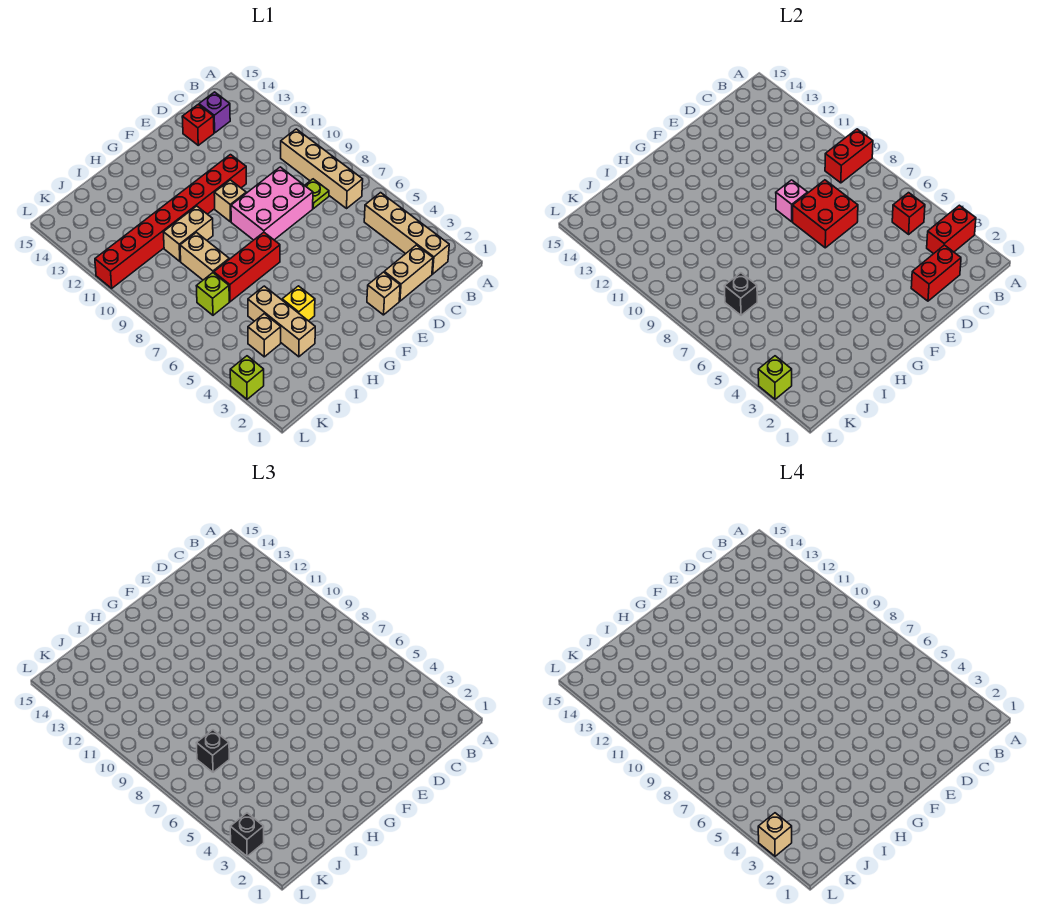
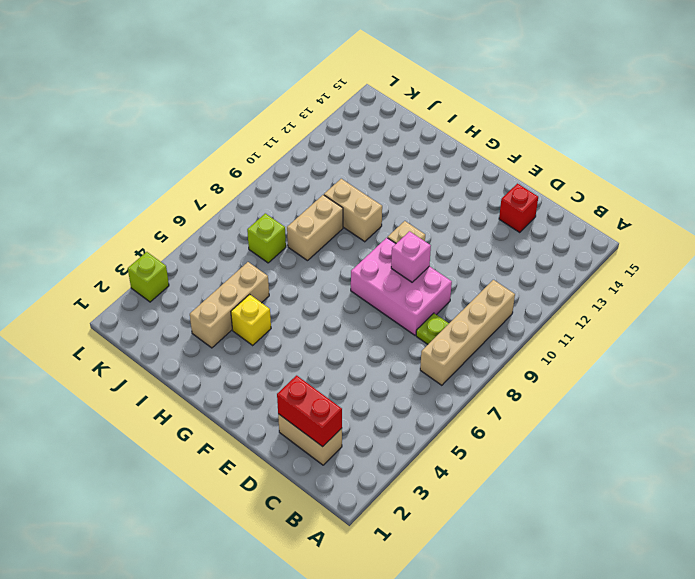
none -> tan 1x4 brick [364,193,449,274]
none -> purple 1x1 brick [199,92,230,133]
none -> tan 1x1 brick [367,272,400,315]

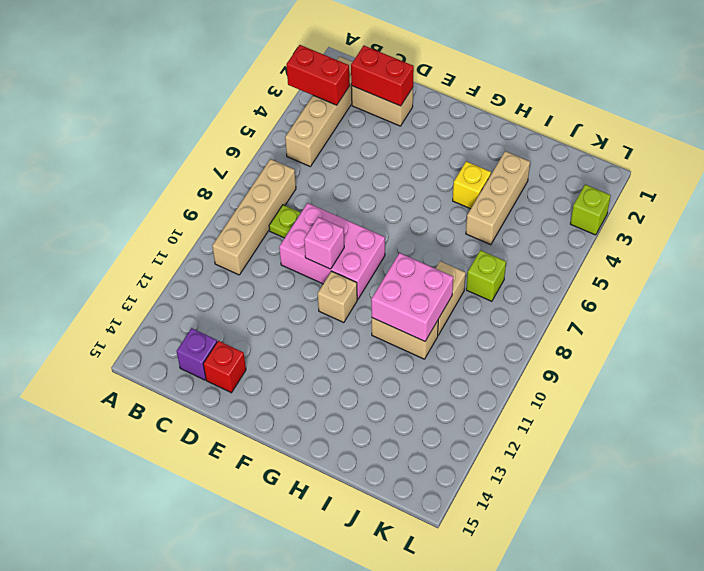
pink 2x2 brick [371,253,453,341] -> none
none -> tan 1x1 brick [367,272,400,315]
none -> red 1x8 brick [95,155,246,288]
none -> red 1x3 brick [214,232,280,302]

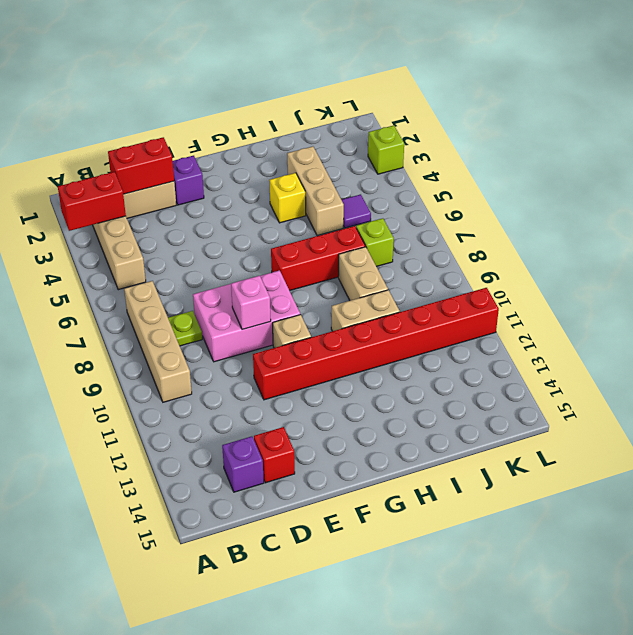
purple 1x1 brick [173,156,204,205] -> tan 1x1 brick [367,272,400,315]
purple 1x1 tile [342,194,371,228] -> none
none -> tan 1x1 brick [248,314,281,357]
none -> red 1x2 brick [825,129,873,183]
none -> red 1x1 brick [892,193,925,234]

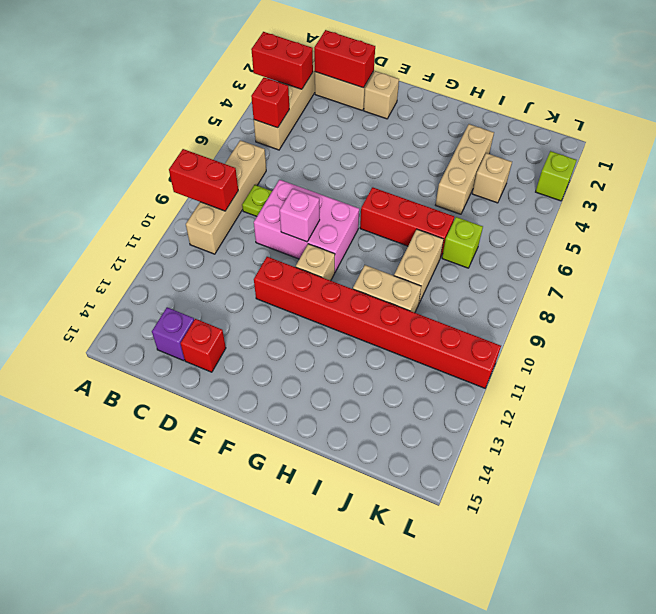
none -> yellow 1x1 brick [282,286,315,321]
none -> red 2x2 brick [793,180,858,248]
none -> black 1x1 brick [725,273,757,315]

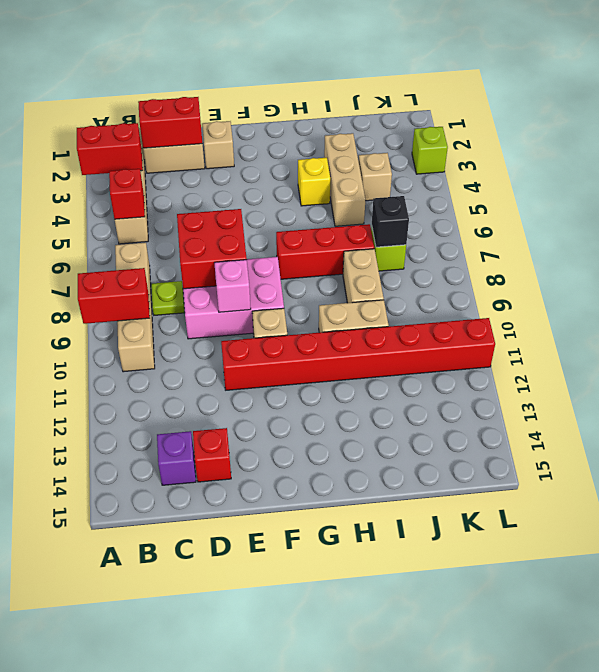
none -> lime 1x1 brick [758,356,792,399]
none -> black 1x1 brick [197,730,229,772]
none -> black 1x1 brick [230,813,264,856]

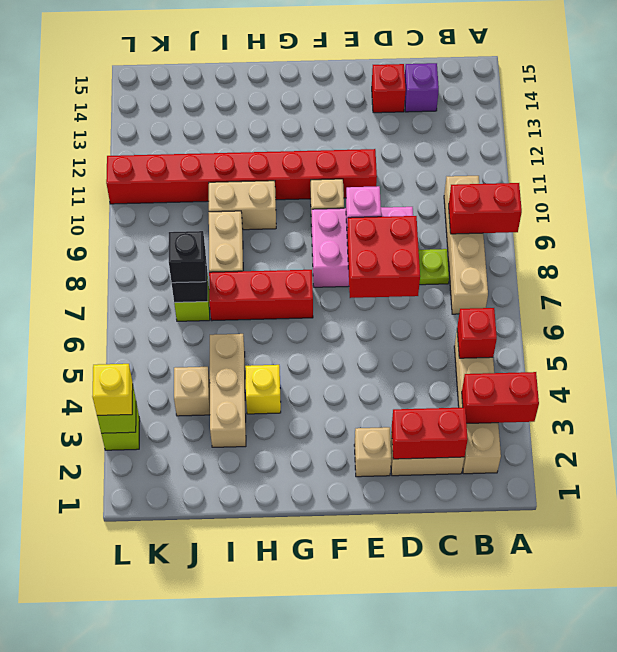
yellow 1x1 brick [92,364,133,415] -> black 1x1 brick [230,813,264,856]
none -> tan 1x1 brick [758,813,792,856]

